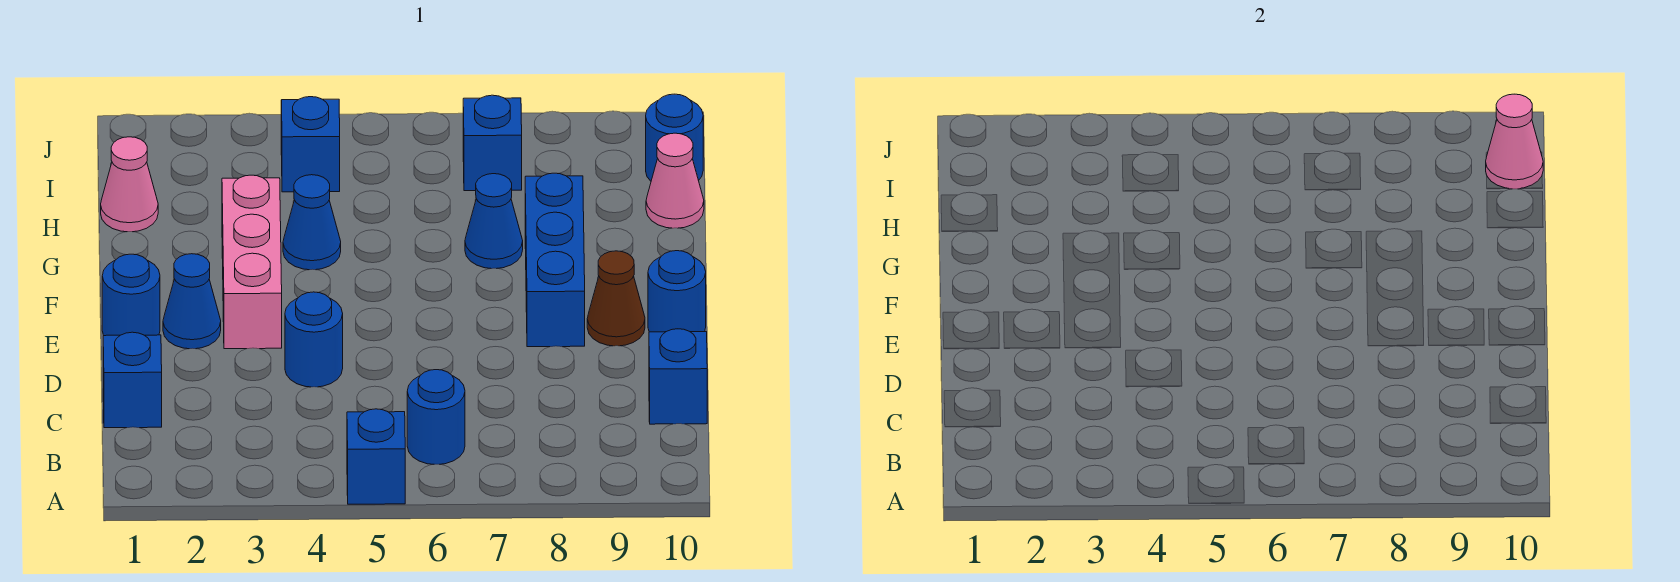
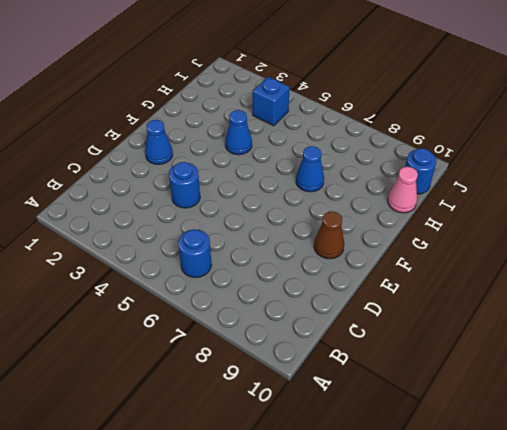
none -> blue 1x1 brick [347,409,405,504]
none -> blue 1x1 brick [103,332,162,428]
none -> blue 1x1 brick [649,329,707,424]

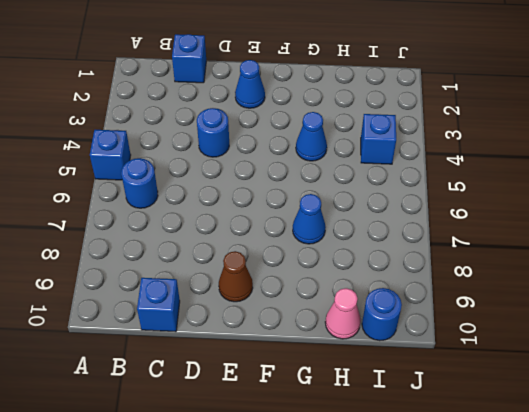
none -> blue 1x1 round brick [102,254,160,336]
none -> pink 1x3 brick [222,175,282,349]
none -> blue 1x3 brick [525,173,585,347]

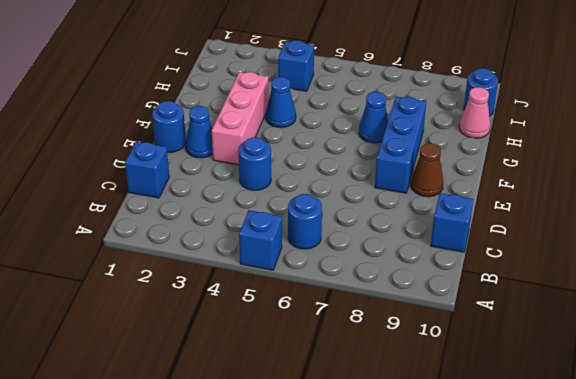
none -> blue 1x1 round brick [648,251,706,332]
none -> pink 1x1 cone [101,137,158,232]
none -> blue 1x1 brick [463,95,522,191]

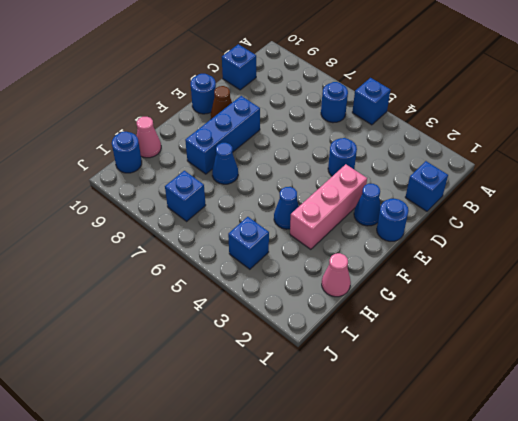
none -> pink 1x1 cone [1486,94,1543,189]

